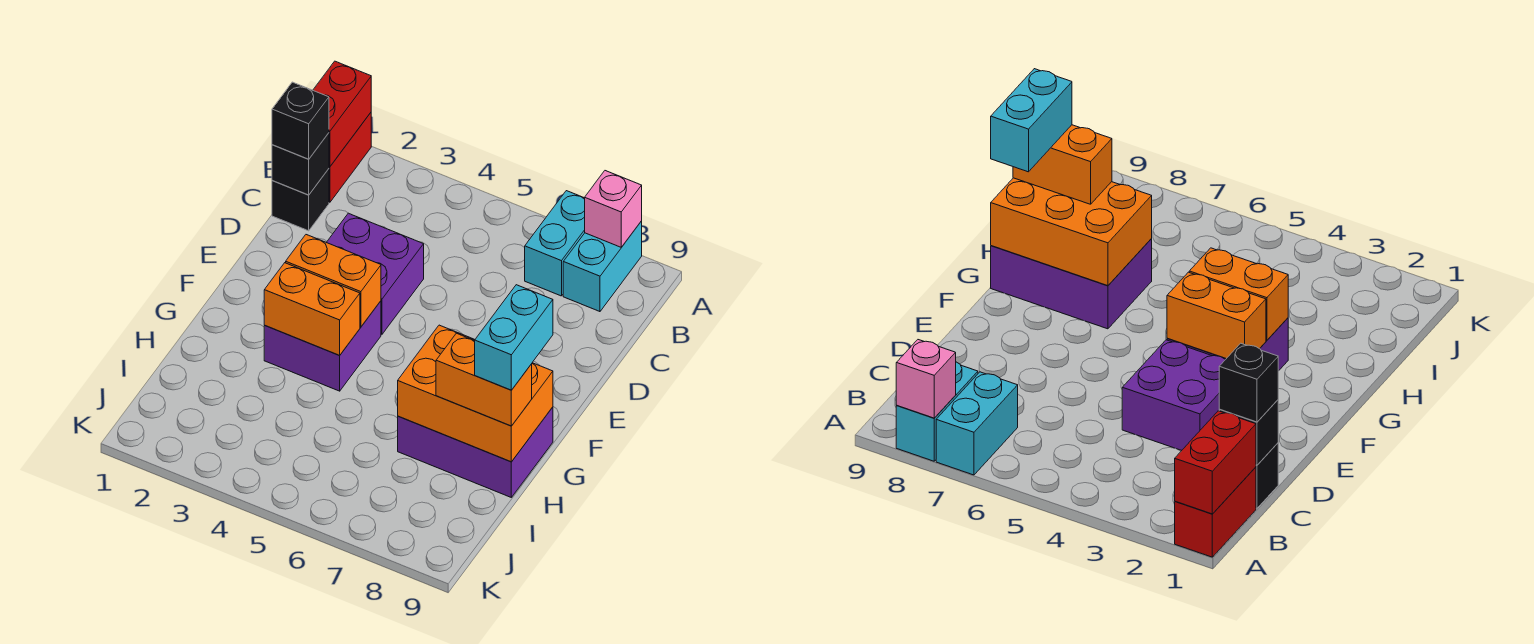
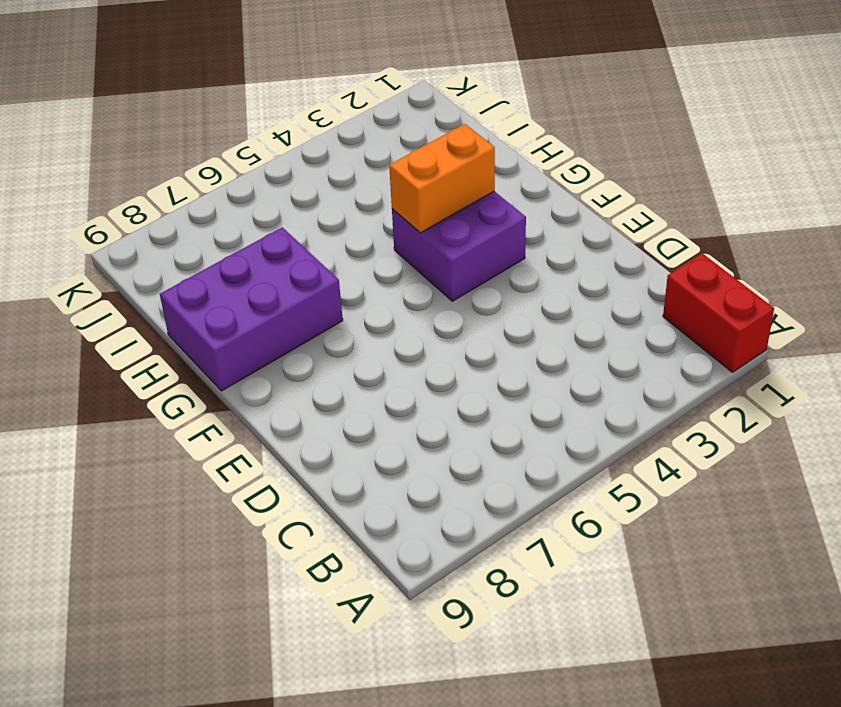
none -> cyan 1x2 brick [525,191,585,296]
none -> cyan 1x2 brick [563,221,642,312]
none -> black 1x1 brick [272,169,329,231]

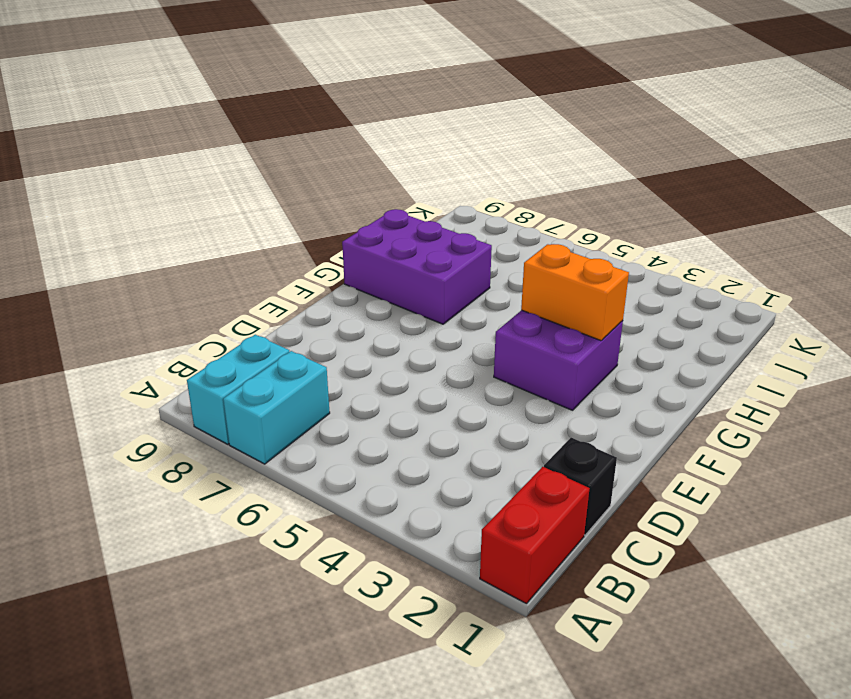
none -> purple 2x2 brick [327,213,424,334]
none -> red 1x2 brick [313,61,371,167]
none -> pink 1x1 brick [585,171,642,247]

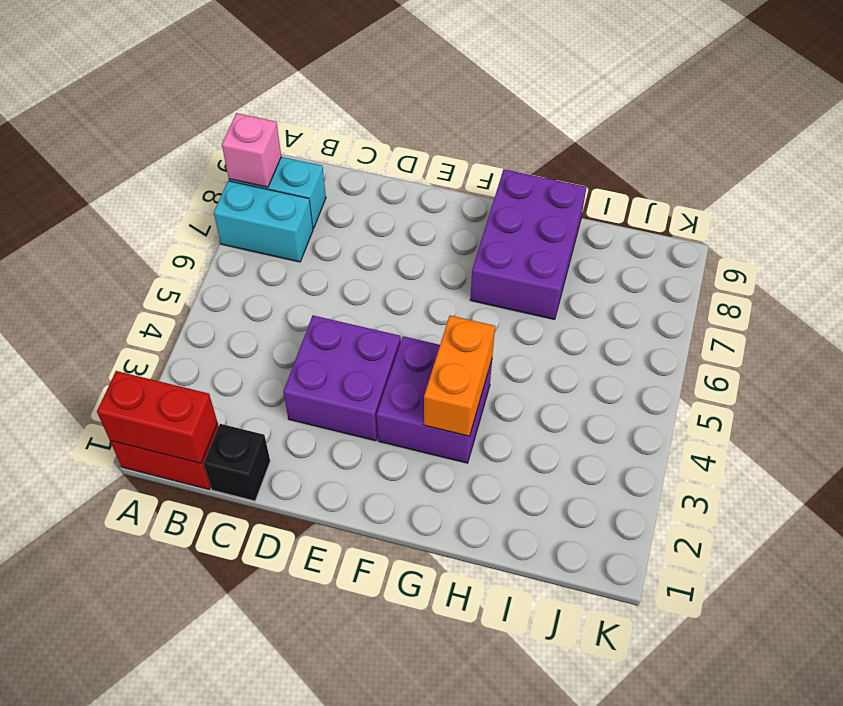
none -> black 1x1 brick [272,133,329,195]
none -> orange 1x2 brick [286,235,381,327]
none -> orange 2x3 brick [398,325,553,462]

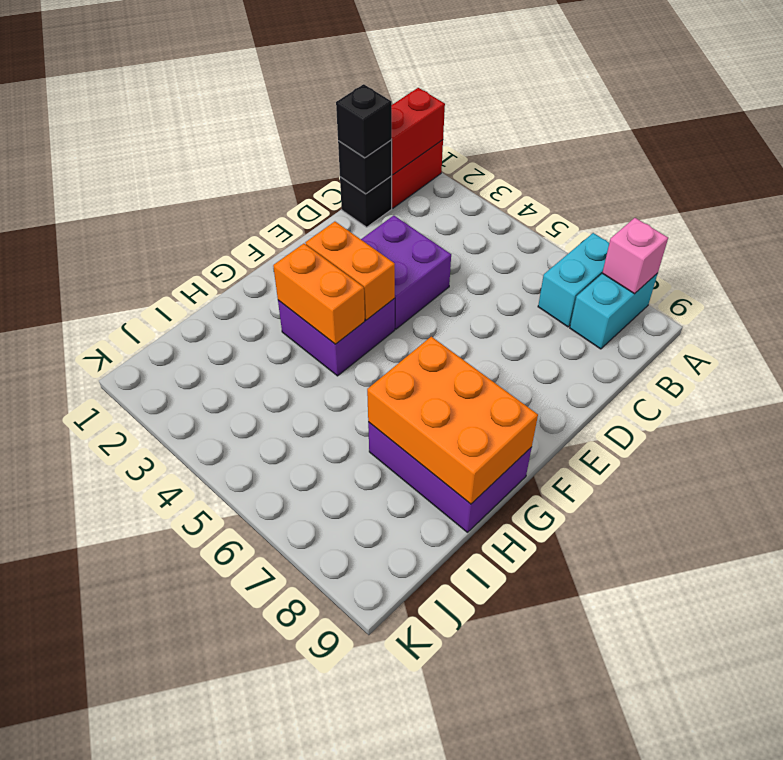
none -> orange 1x2 brick [436,333,532,426]
none -> cyan 1x2 brick [475,285,553,390]

